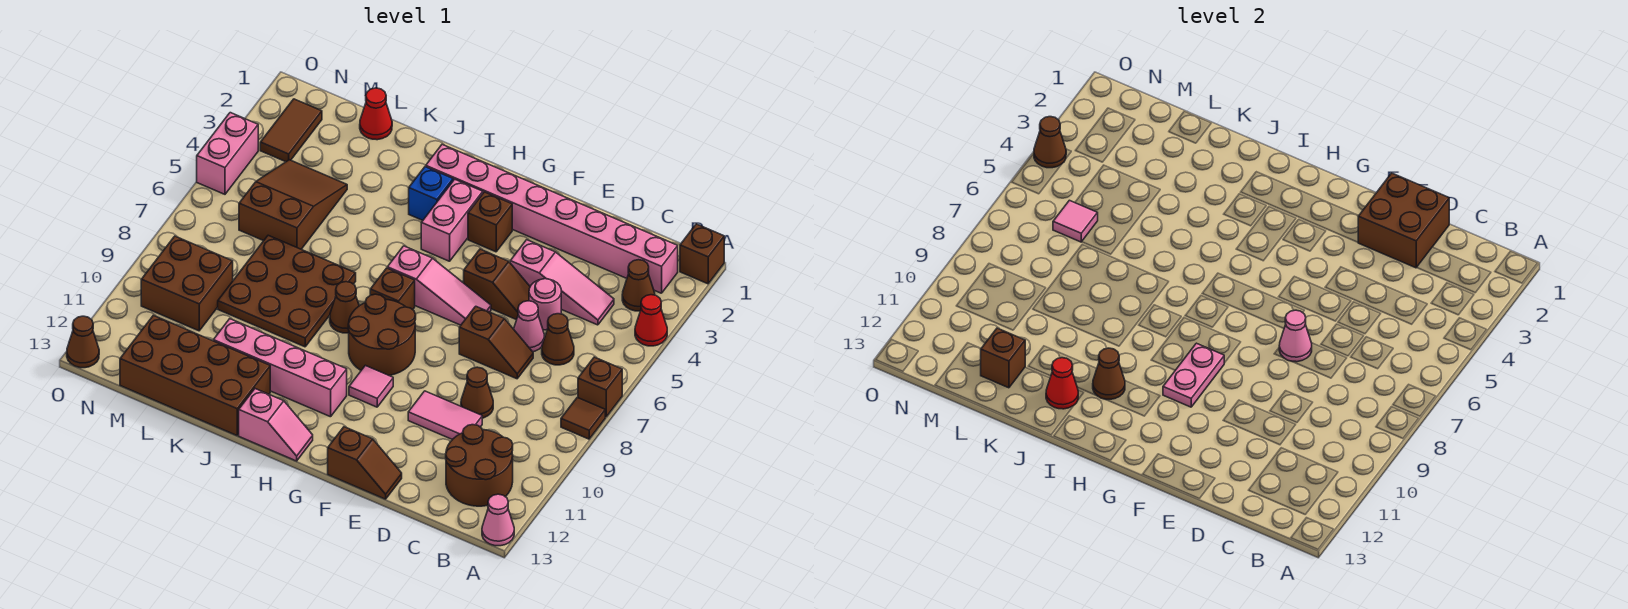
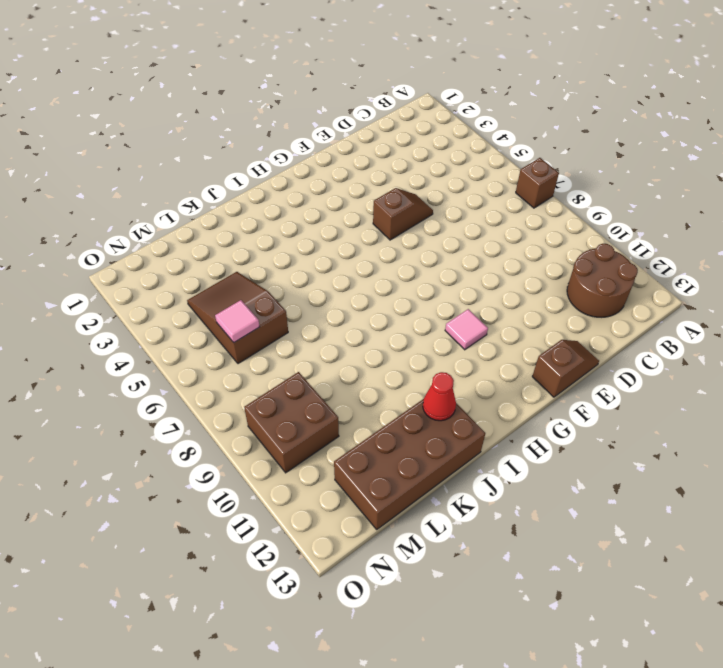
none -> brown 1x1 brick [680,224,724,284]
none -> red 1x1 cone [635,295,667,346]
none -> brown 1x1 tile [561,397,605,439]
none -> pink 1x1 cone [482,494,514,546]

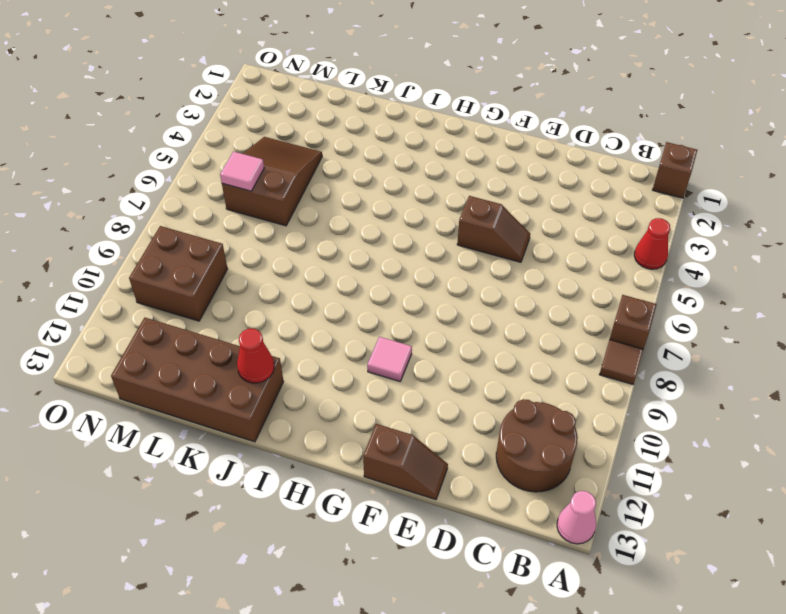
none -> pink 1x8 brick [426,144,678,293]
none -> brown 1x1 cone [622,260,655,311]
none -> pink 1x3 slope [510,240,614,325]
none -> brown 1x1 cone [542,314,574,365]

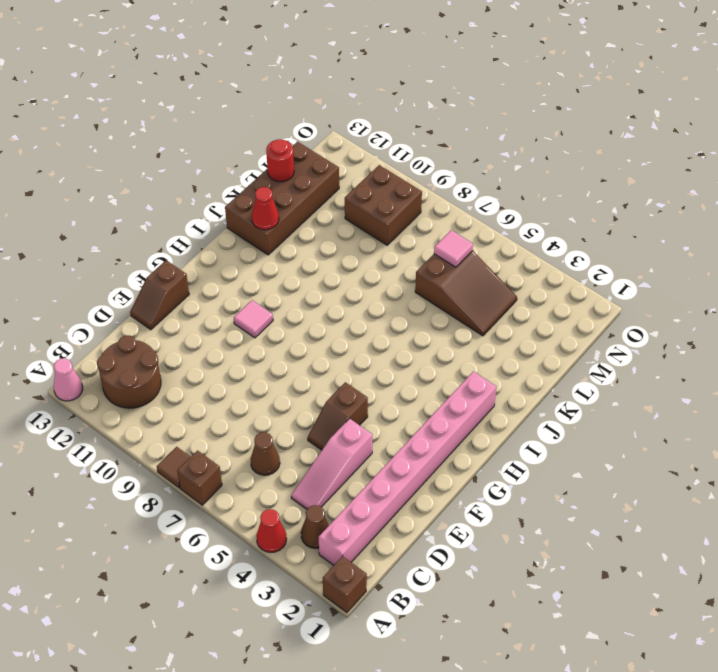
red 1x1 round brick [266,139,294,182] -> none
none -> pink 1x1 round brick [529,279,561,330]
none -> pink 1x1 cone [514,301,544,352]
none -> brown 1x2 slope [459,306,533,379]
none -> brown 1x1 cone [461,367,493,418]

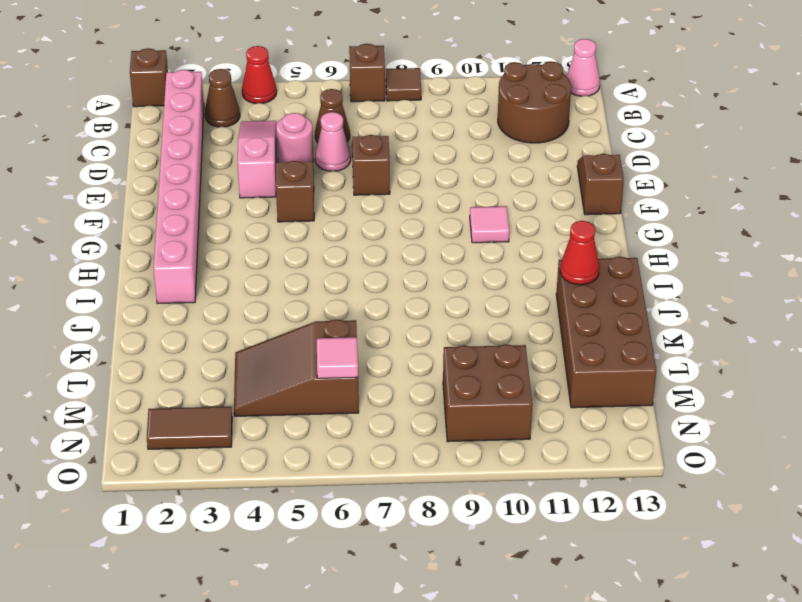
none -> brown 1x1 cone [461,367,493,418]
none -> pink 1x2 tile [408,391,482,440]
none -> pink 1x3 slope [387,246,491,325]
none -> brown 1x1 brick [468,192,512,252]

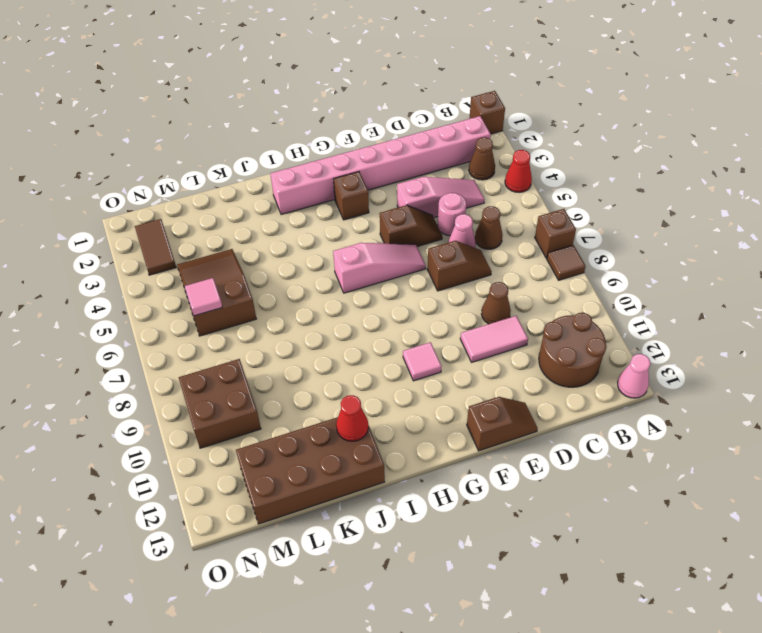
none -> brown 2x2 round brick [348,294,416,375]
none -> pink 1x2 brick [421,179,483,261]
none -> brown 1x1 brick [370,268,415,310]
none -> pink 1x4 brick [213,319,347,417]

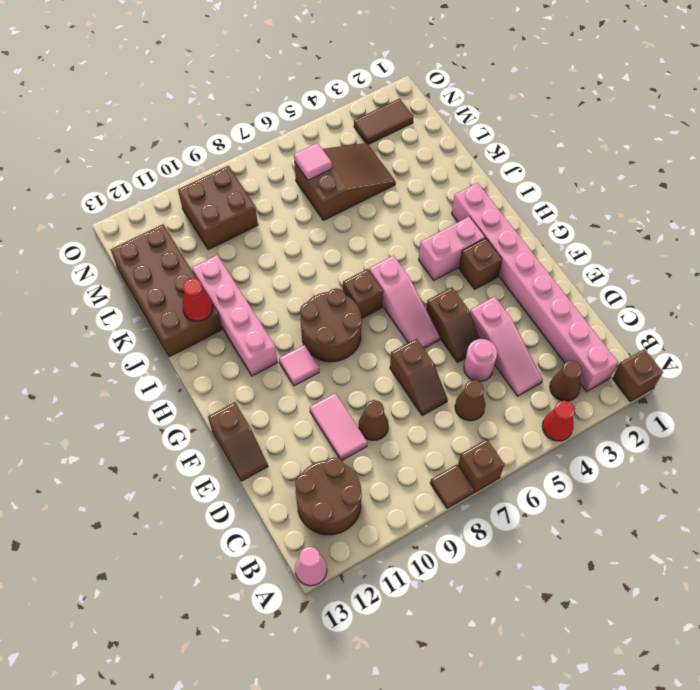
none -> pink 1x1 cone [514,301,544,352]
none -> pink 1x2 slope [239,389,313,461]
none -> blue 1x1 brick [409,167,453,220]
none -> brown 1x1 cone [330,282,359,333]

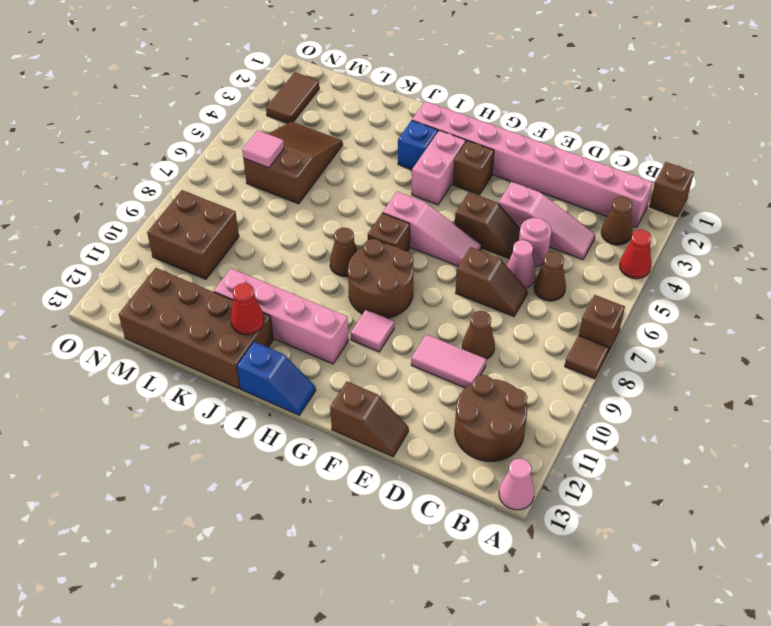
blue 1x2 slope [237,342,316,415] -> pink 1x2 slope [239,389,313,461]
none -> brown 3x3 plate [218,235,356,347]
none -> red 1x1 cone [360,88,392,140]
none -> pink 1x2 brick [197,113,258,194]
none -> brown 1x1 cone [67,316,99,368]

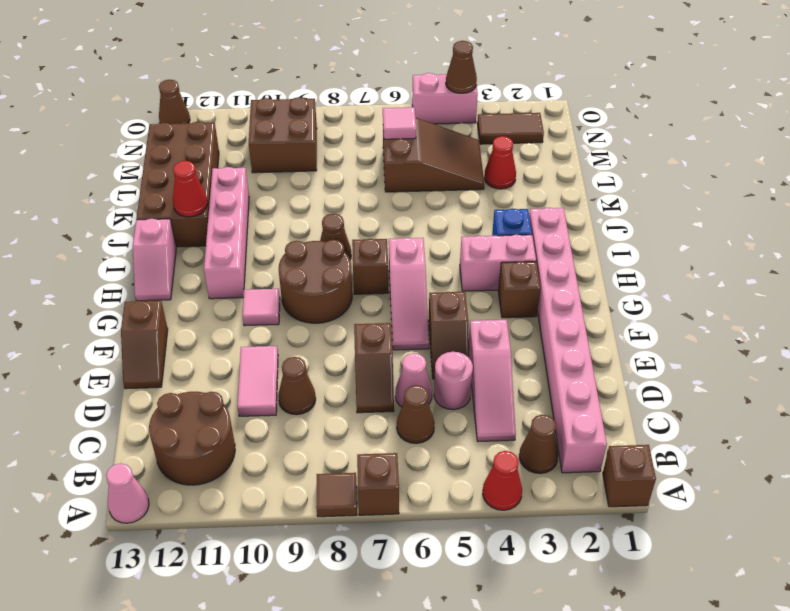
red 1x1 cone [484,136,516,189] -> red 1x1 cone moved to [360,88,392,140]
none -> brown 3x3 plate [218,235,356,347]
none -> brown 2x2 brick [1358,173,1449,268]
none -> pink 1x1 cone [1279,310,1312,362]
none -> pink 1x2 plate [1163,343,1224,407]

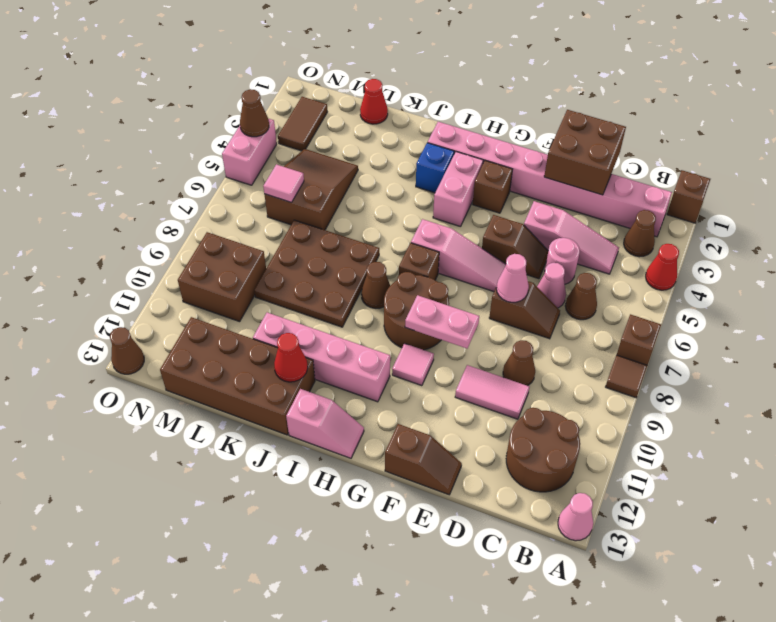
pink 1x2 plate [405,295,479,348] -> pink 1x2 plate turned to [1163,343,1224,407]
none -> brown 1x1 cone [1093,348,1125,399]
none -> brown 1x1 brick [981,328,1025,388]

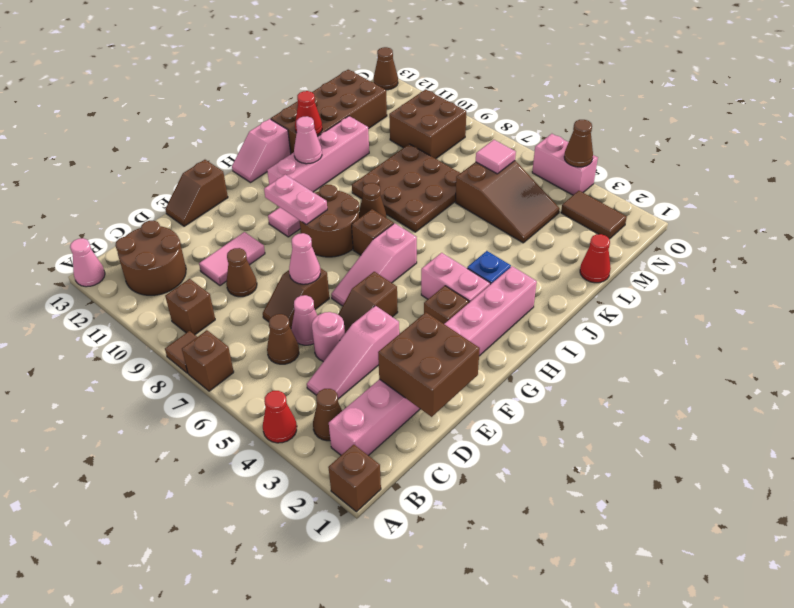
brown 1x1 brick [165,279,215,335] -> brown 1x1 brick moved to [981,328,1025,388]
pink 1x1 cone [294,116,322,164] -> brown 1x1 cone [1093,348,1125,399]

